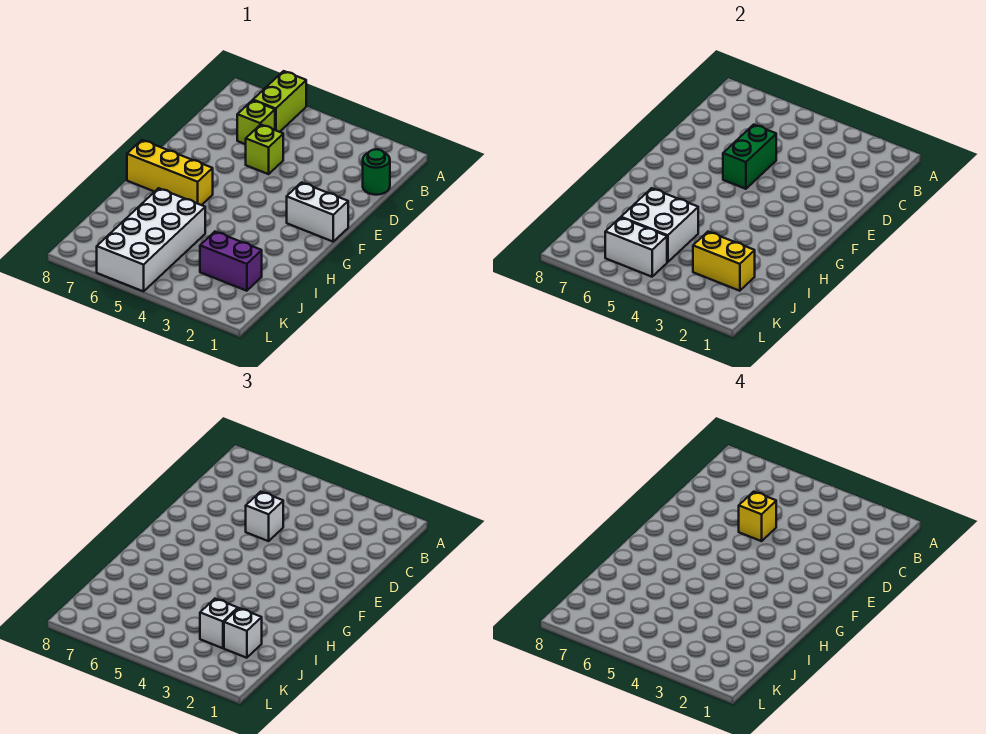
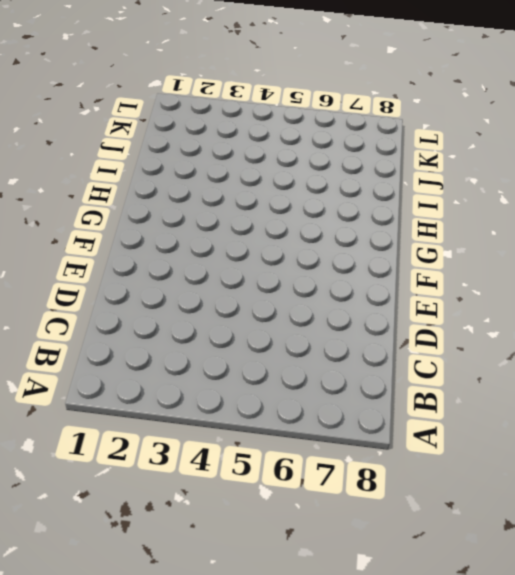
none -> lime 1x2 brick [253,71,306,132]
none -> green 1x1 round brick [363,149,390,195]
none -> lime 1x1 brick [237,100,275,144]

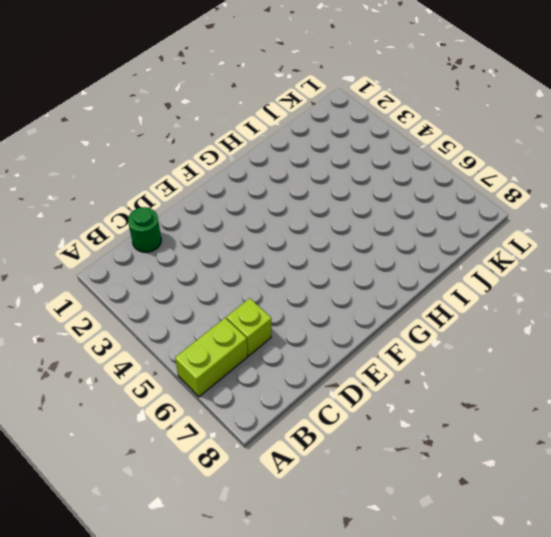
none -> lime 1x1 brick [245,125,283,174]
none -> white 1x2 brick [287,183,348,242]
none -> yellow 1x3 brick [127,140,213,205]

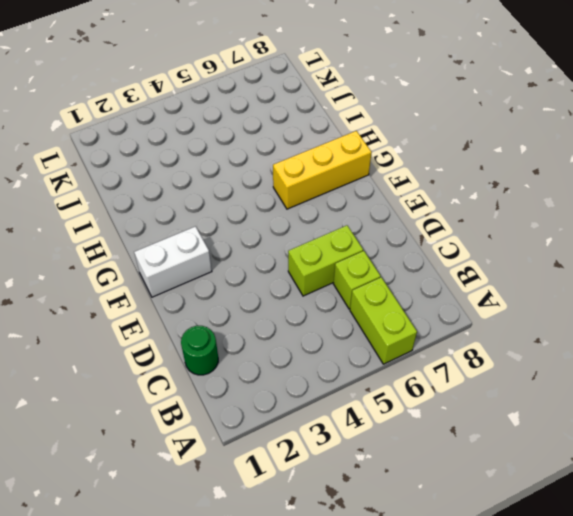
lime 1x2 brick [288,225,363,296] -> lime 1x1 brick [245,125,283,174]
none -> white 2x4 brick [97,188,205,291]
none -> purple 1x2 brick [200,232,262,291]
none -> green 1x2 brick [723,125,776,189]

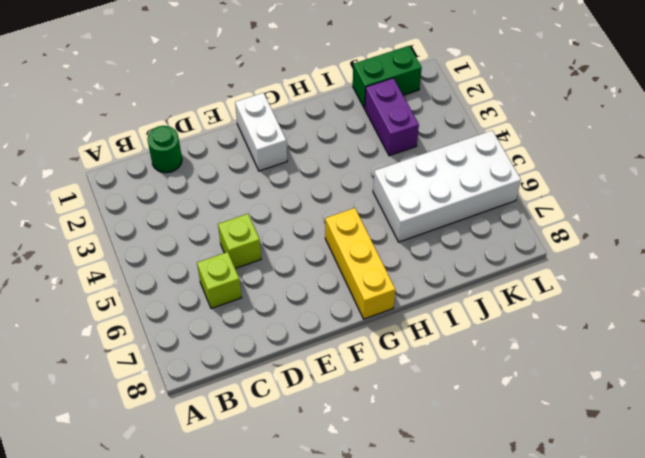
green 1x2 brick [353,46,422,108] -> green 1x2 brick moved to [723,125,776,189]
none -> lime 1x2 brick [253,71,306,132]
none -> white 2x2 brick [621,188,698,262]
none -> yellow 1x2 brick [693,232,755,291]

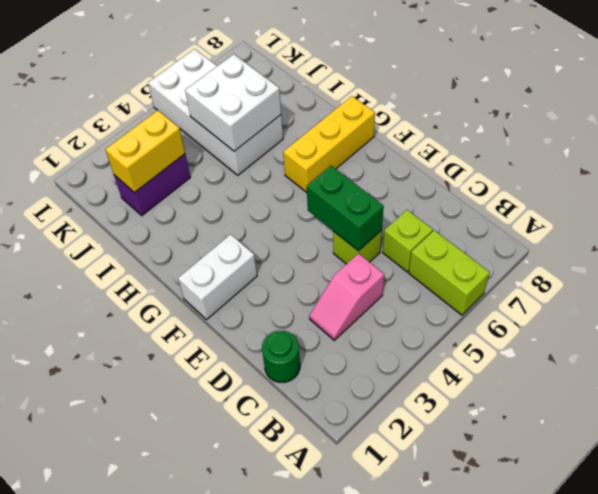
pink 1x2 slope [309,253,384,340] -> none
none -> white 1x2 brick [605,218,667,277]
none -> white 1x1 brick [246,492,283,541]
none -> white 1x1 brick [224,608,262,658]

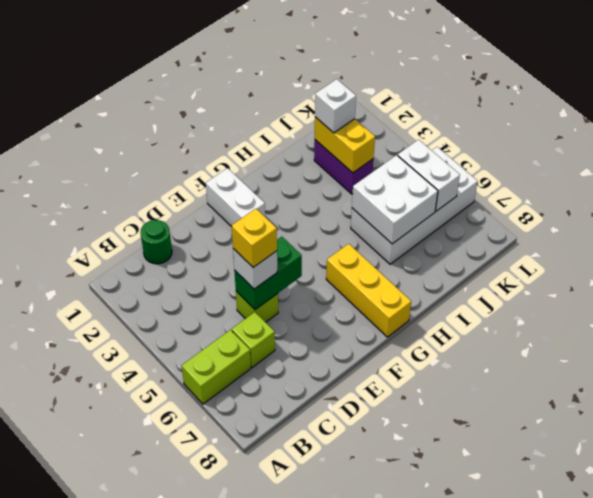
none -> white 1x1 brick [200,599,238,648]

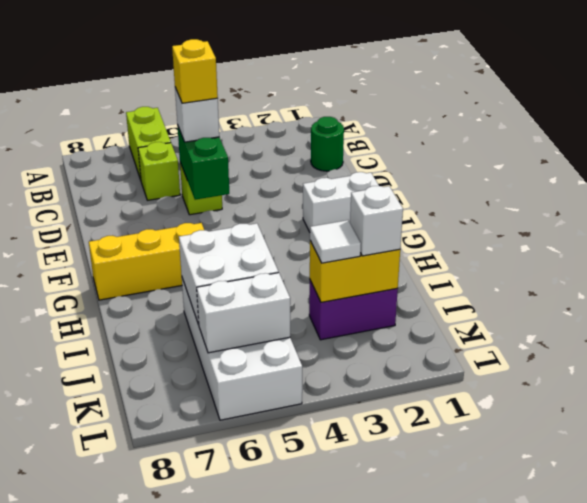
white 1x1 tile [310,220,361,263] -> white 1x1 brick [200,599,238,648]

